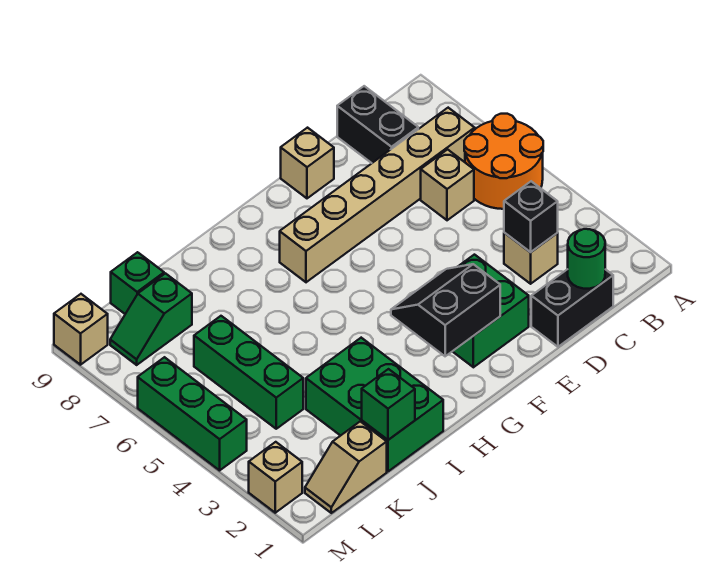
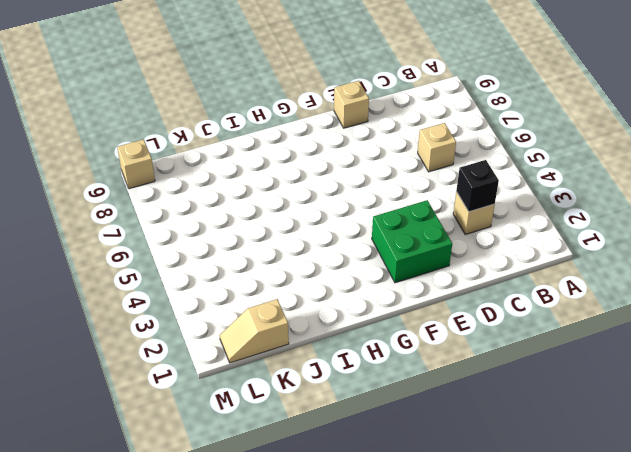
none -> orange 2x2 round brick [464,114,543,209]
none -> tan 1x6 brick [280,108,475,282]
none -> black 1x2 brick [531,269,613,347]

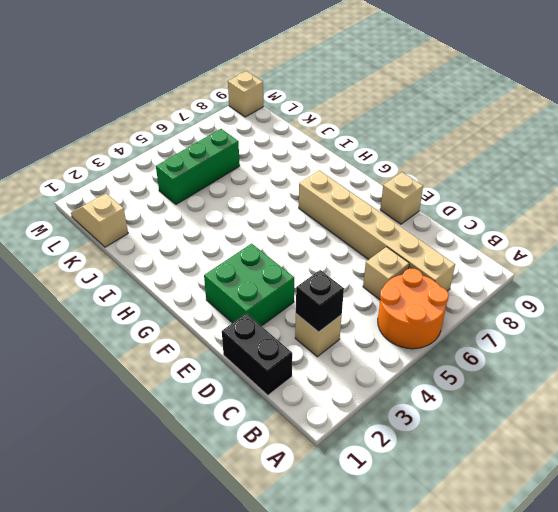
none -> black 1x2 brick [337,86,418,163]
none -> green 2x3 brick [306,338,443,471]
none -> green 1x2 slope [110,273,192,365]

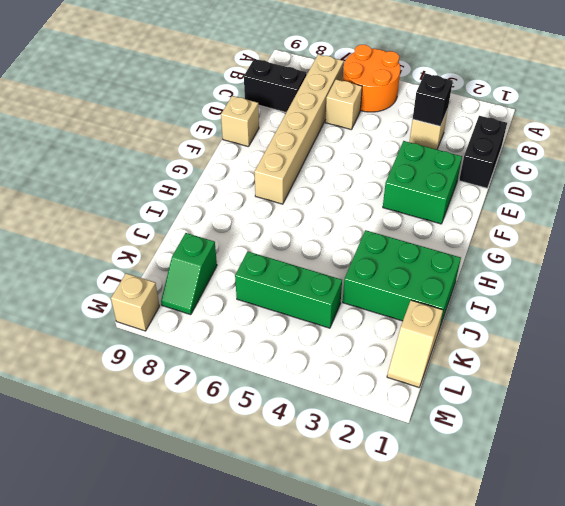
none -> green 1x1 brick [111,252,164,314]
none -> tan 1x1 brick [249,442,302,513]
none -> green 1x3 brick [138,357,247,470]

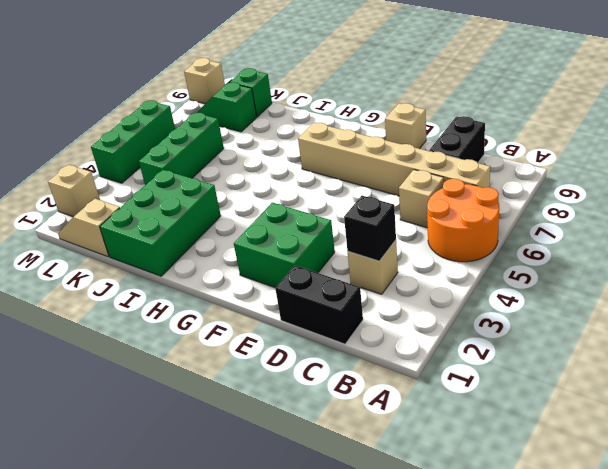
none -> green 1x1 round brick [568,229,605,289]
none -> black 2x2 slope [391,264,500,356]
none -> green 1x1 brick [362,369,415,440]

